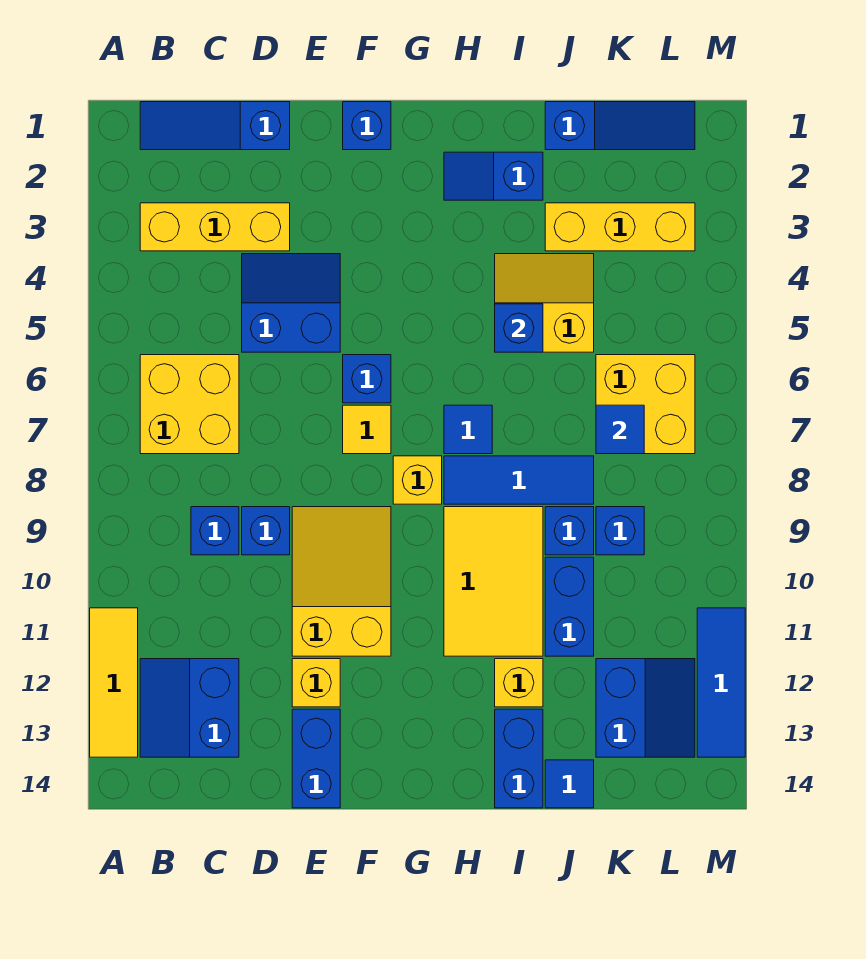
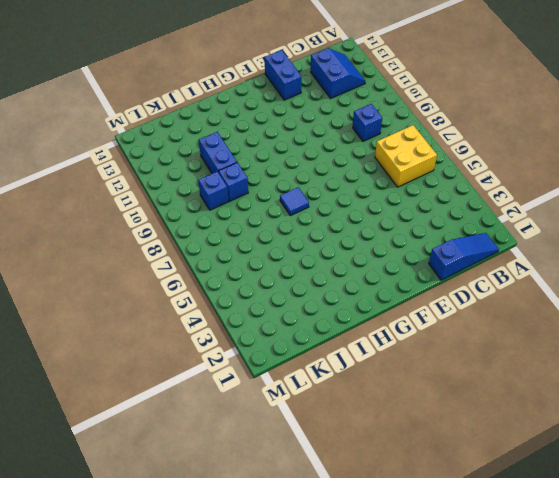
none -> yellow 1x3 tile [90,608,138,757]
none -> yellow 1x3 brick [140,203,290,251]
none -> blue 2x2 slope [242,254,340,352]
none -> blue 1x1 brick [242,507,290,555]

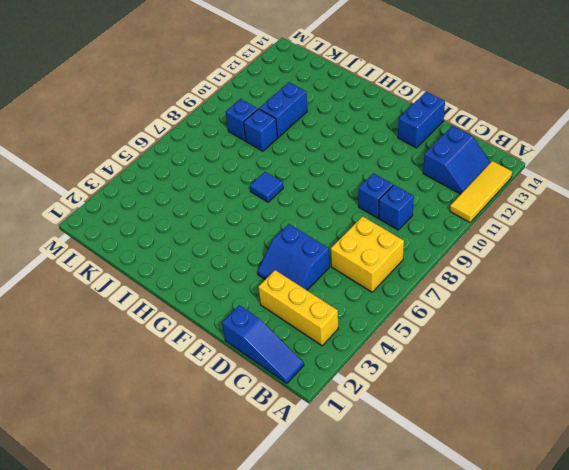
none -> yellow 2x3 slope [292,507,391,656]
none -> yellow 1x1 brick [292,659,340,707]
none -> blue 1x1 brick [343,102,391,150]
none -> blue 1x1 brick [343,355,391,403]

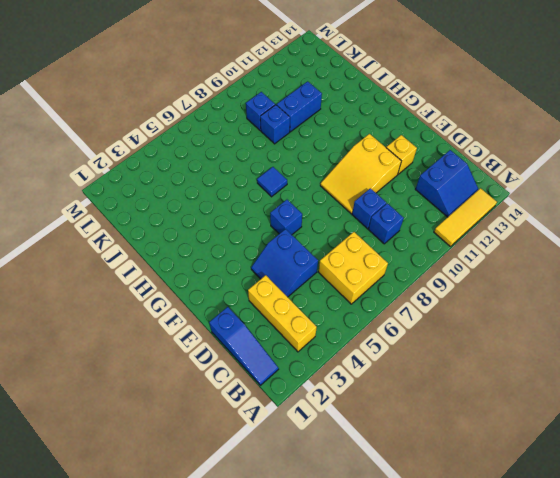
none -> blue 1x2 brick [292,709,340,808]
none -> blue 1x1 brick [343,102,391,150]
none -> yellow 1x1 tile [343,405,391,454]
none -> yellow 1x1 brick [393,456,442,504]

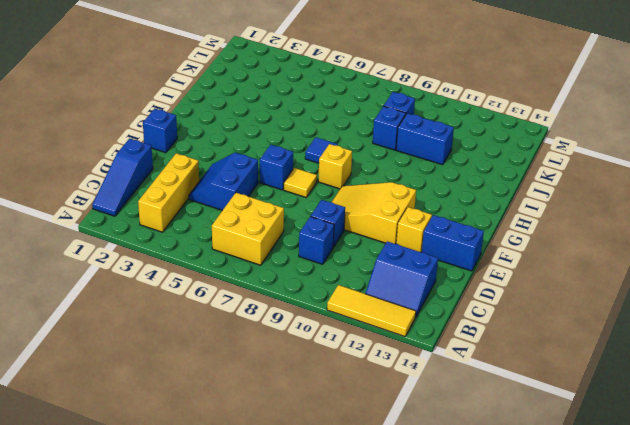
none -> blue 1x2 slope [444,152,543,200]
none -> blue 1x3 tile [444,456,594,504]
none -> yellow 2x3 tile [444,507,543,656]
none -> yellow 2x2 slope [495,254,594,352]

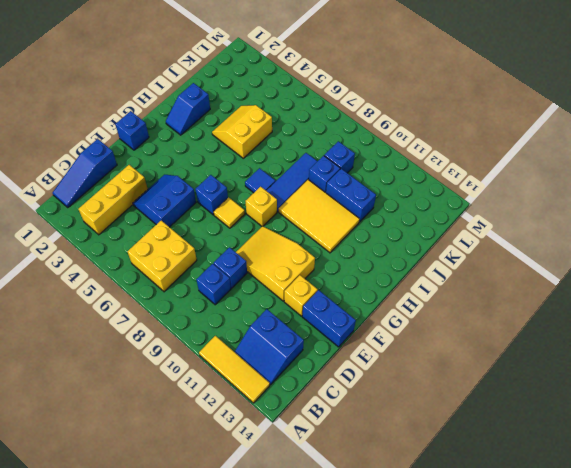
none -> yellow 1x1 brick [495,659,543,707]
none -> blue 1x2 brick [495,709,543,808]
none -> blue 1x3 slope [545,102,695,150]
none -> yellow 1x3 brick [545,203,695,251]

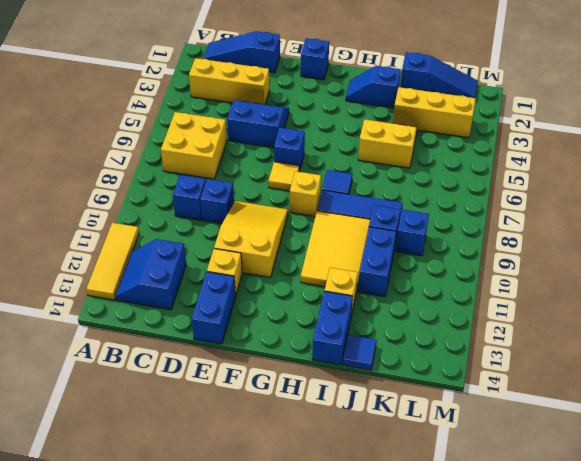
none -> yellow 2x2 brick [596,355,695,454]
none -> blue 2x2 slope [596,659,695,757]
none -> blue 1x3 tile [697,608,745,757]
none -> blue 1x1 brick [495,304,543,352]

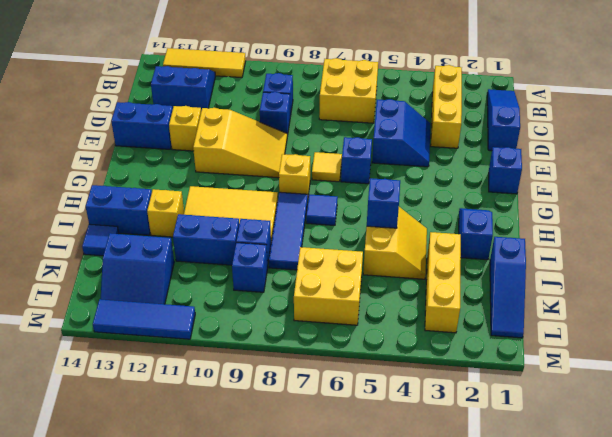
none -> blue 1x1 tile [596,405,644,454]

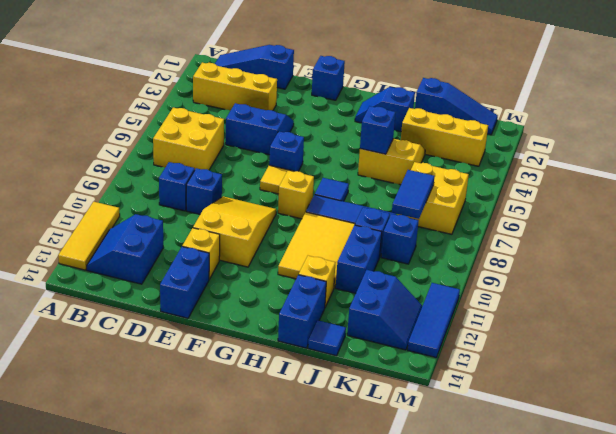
blue 1x2 tile [392,170,434,219] -> blue 1x1 tile [596,405,644,454]

